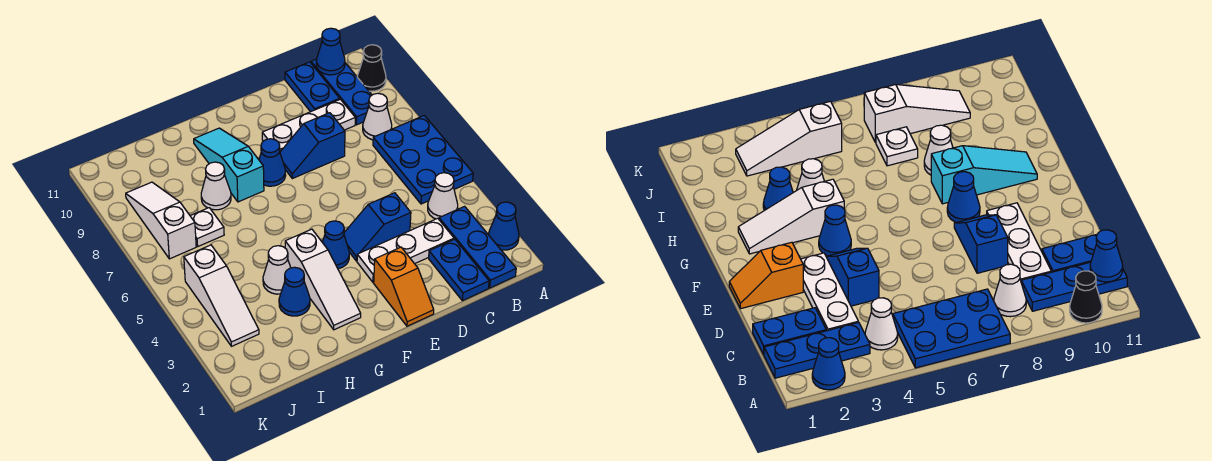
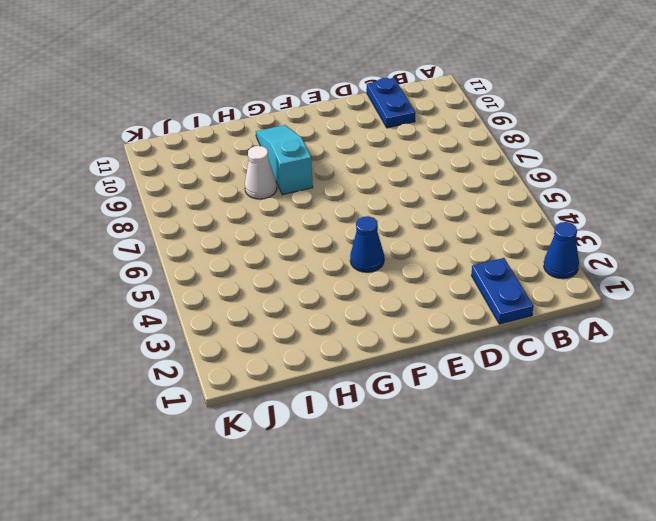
none -> blue 2x3 plate [373,116,473,204]
none -> black 1x1 cone [357,45,386,91]
none -> blue 1x3 plate [439,206,516,288]

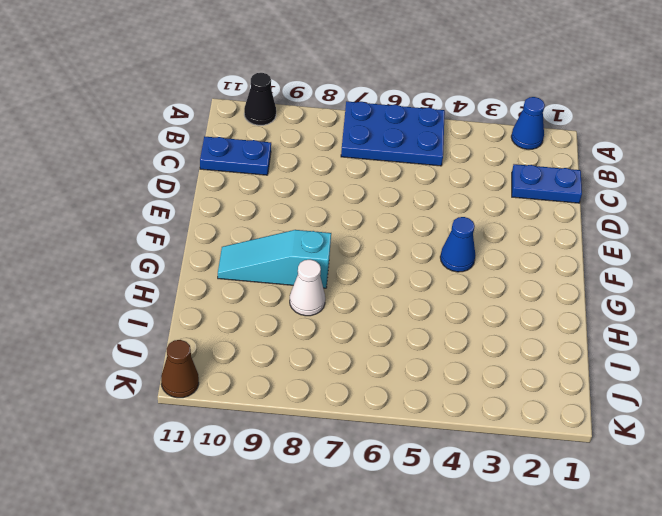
brown 1x1 cone [161,340,199,398] -> none
none -> blue 1x3 plate [439,206,516,288]
none -> white 1x1 cone [428,173,458,219]
none -> white 1x1 cone [363,93,392,140]

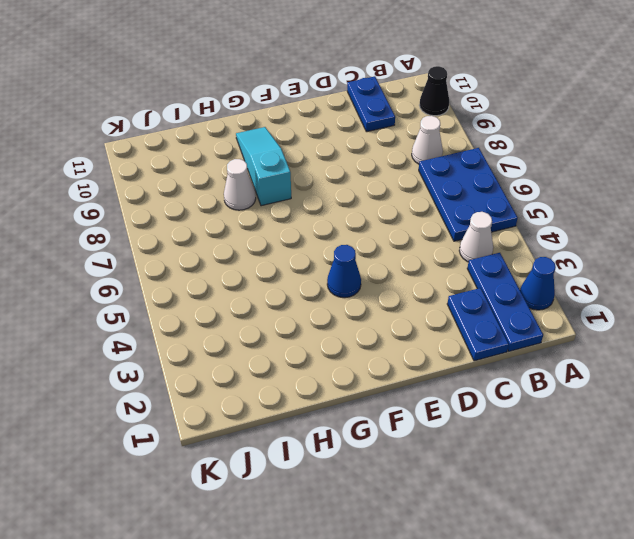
none -> blue 1x3 plate [311,60,372,125]
none -> white 1x3 plate [357,218,454,282]
none -> white 1x3 plate [262,99,355,152]

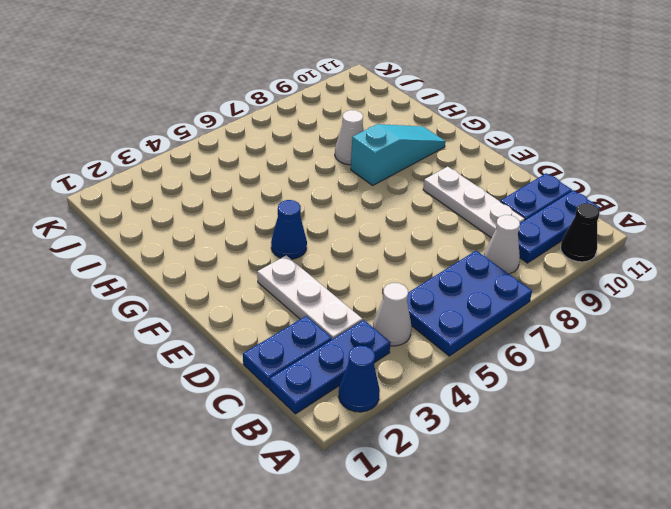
none -> blue 1x2 slope [344,193,411,261]
none -> blue 1x2 slope [280,113,345,179]
none -> orange 1x2 slope [374,247,434,326]

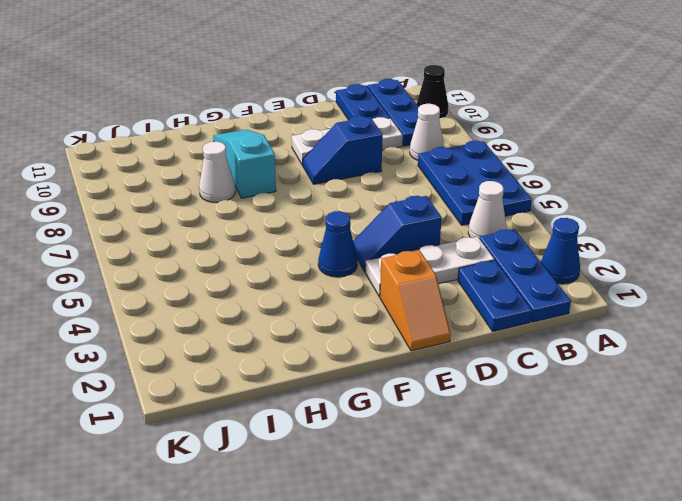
none -> blue 1x1 cone [259,139,286,186]
none -> white 1x3 slope [285,229,361,330]
none -> blue 1x1 cone [279,267,310,316]

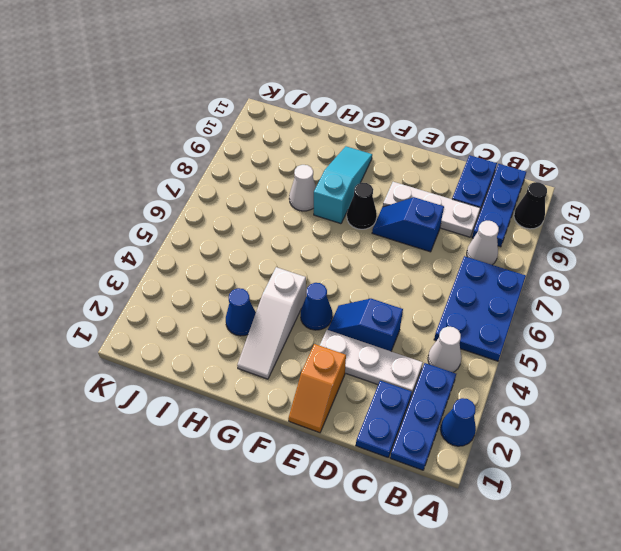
black 1x1 cone [347,183,377,229] -> blue 1x1 cone [259,139,286,186]
none -> white 1x1 cone [263,246,291,294]
none -> white 1x1 plate [191,208,224,246]
none -> white 1x3 slope [184,245,259,346]

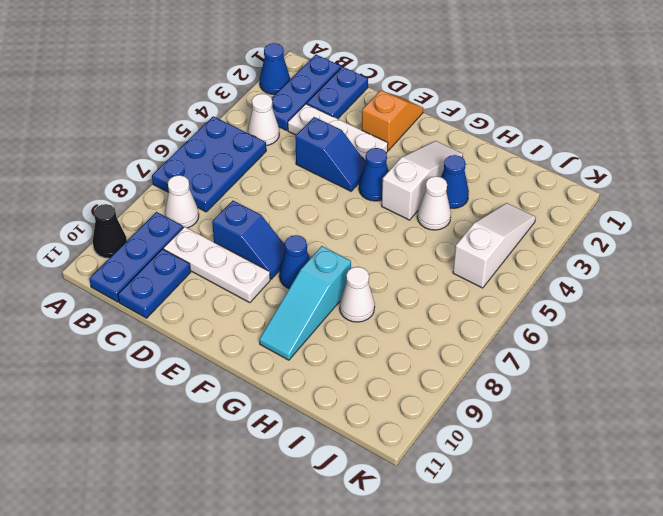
none -> white 1x1 plate [191,208,224,246]
none -> white 1x3 slope [126,182,196,259]
none -> blue 1x1 cone [316,28,345,75]

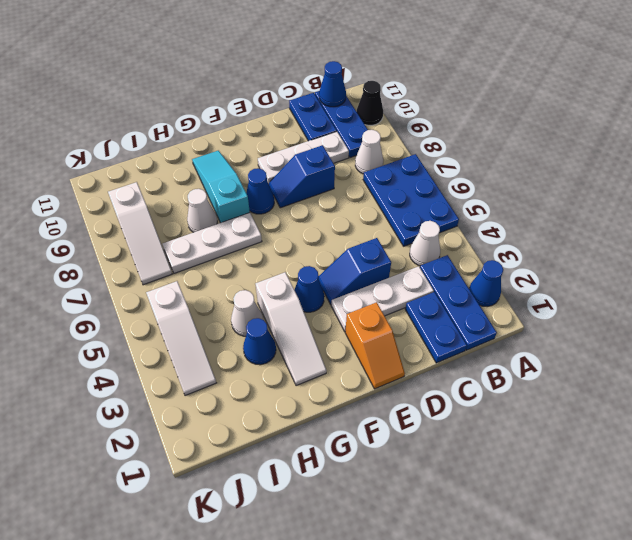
white 1x3 plate [163,213,262,273] -> white 1x1 plate [191,208,224,246]
white 1x3 slope [108,182,172,285] -> white 1x3 slope turned to [126,182,196,259]

